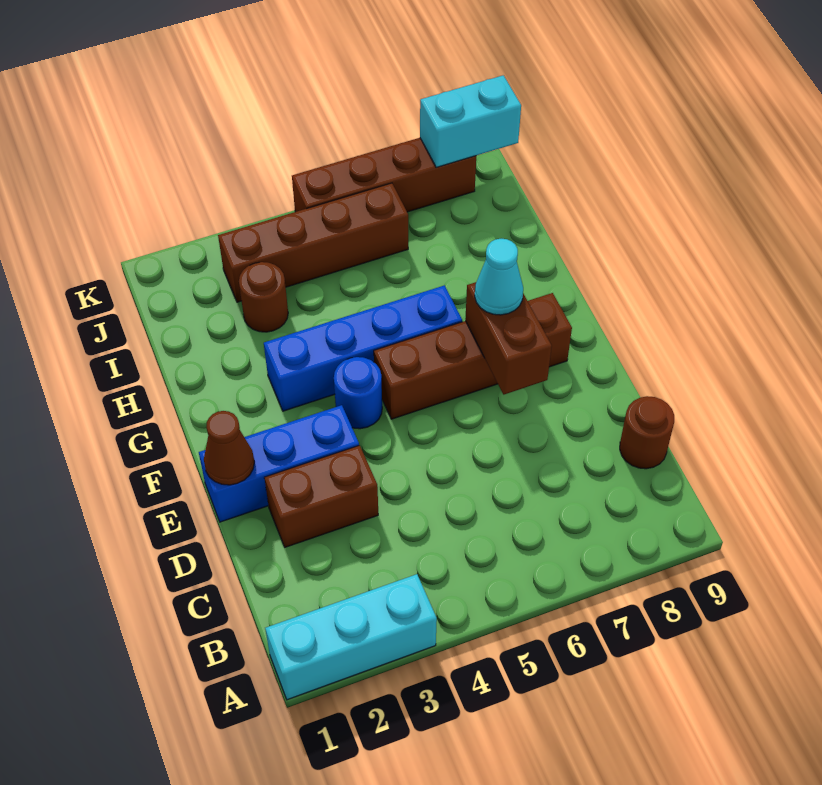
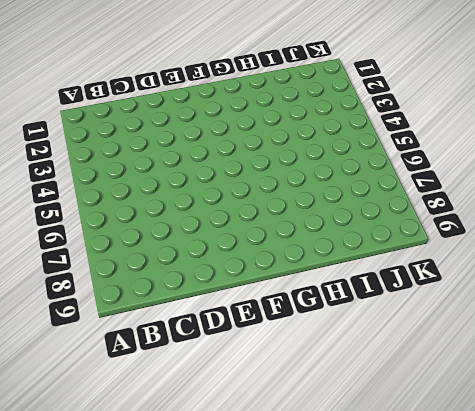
none -> cyan 1x3 brick [265,574,437,700]
none -> brown 1x1 round brick [620,396,674,469]
none -> brown 1x2 brick [264,445,378,547]

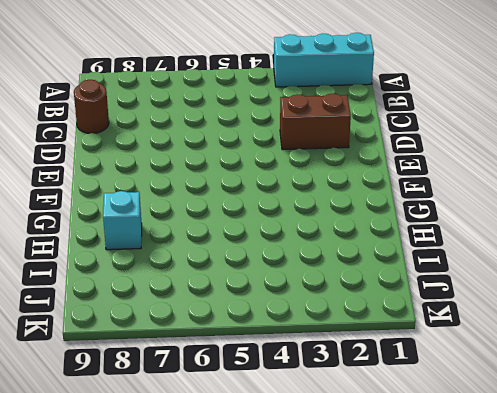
cyan 1x1 brick [103,191,142,250] -> none
none -> blue 1x3 brick [199,405,359,522]
none -> blue 1x1 round brick [334,357,382,429]
none -> brown 1x4 brick [374,293,572,419]

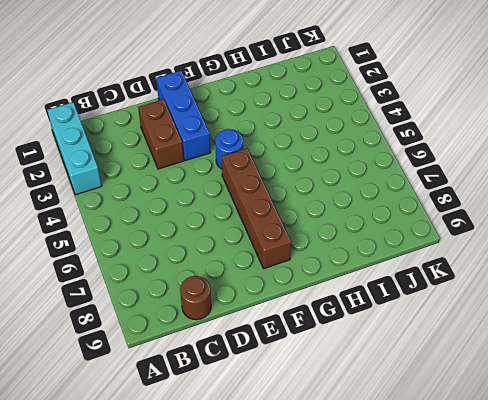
none -> blue 1x4 brick [264,285,462,411]
none -> brown 1x1 round brick [239,262,288,332]
none -> brown 1x4 brick [218,183,408,302]

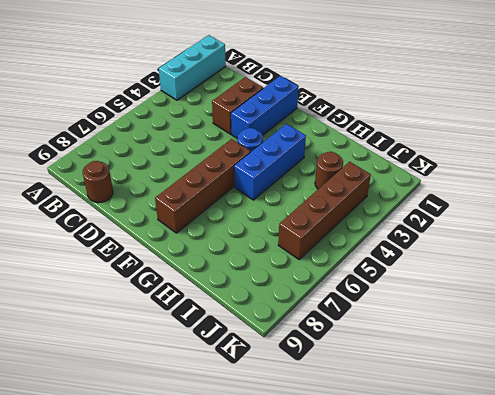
blue 1x3 brick [234,124,306,200] -> blue 1x4 brick [264,285,462,411]
none -> brown 1x4 brick [292,138,476,212]
none -> brown 1x1 cone [204,411,254,485]
none -> brown 1x2 brick [465,282,552,395]

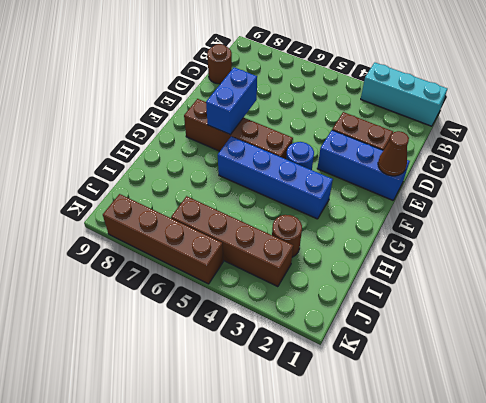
blue 1x2 brick [206,67,257,135] -> brown 1x2 brick [465,282,552,395]
none -> cyan 1x2 brick [420,75,521,167]
none -> cyan 1x1 cone [475,239,523,315]

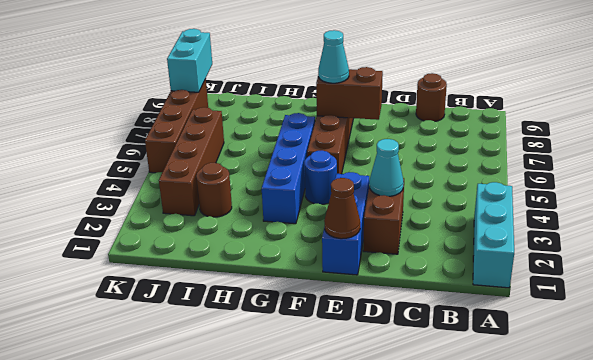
cyan 1x1 cone [369,139,404,196] -> none

